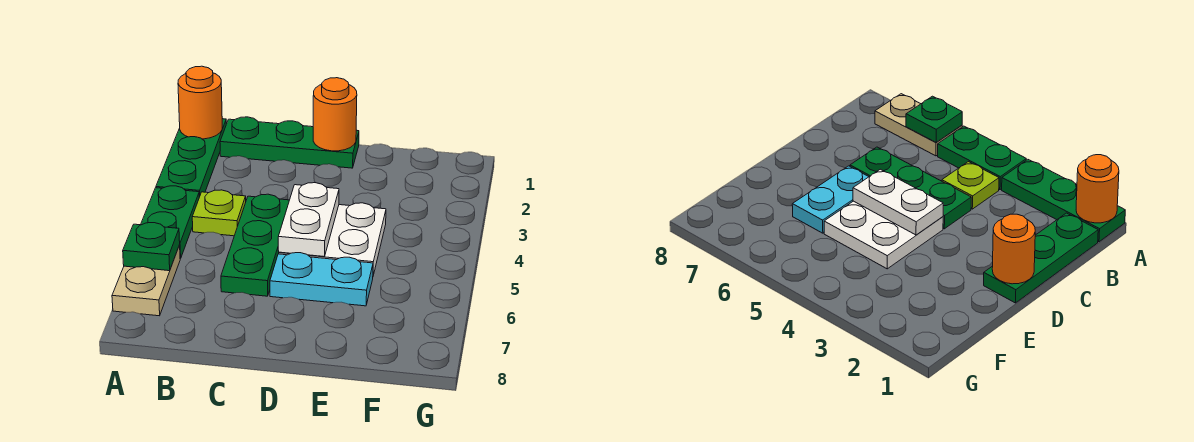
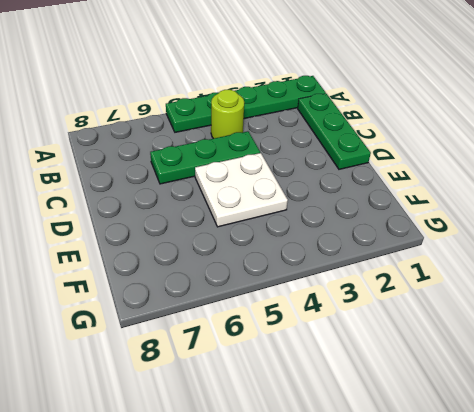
lime 1x1 round brick [211,90,244,139] -> lime 1x1 plate [192,190,246,236]
none -> tan 1x2 plate [112,245,180,316]
none -> cyan 1x2 plate [270,253,373,306]
none -> orange 1x1 round brick [178,66,222,139]

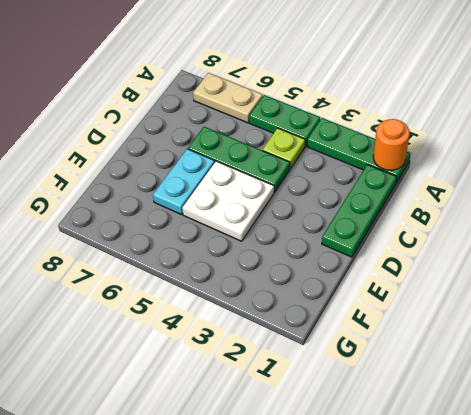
none -> green 1x1 plate [123,223,180,271]
none -> orange 1x1 round brick [313,78,357,151]
none -> white 1x2 plate [278,183,339,256]

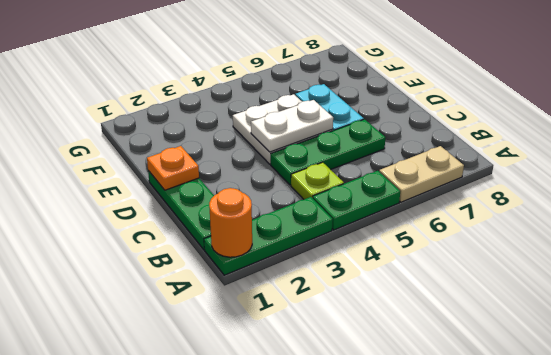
orange 1x1 plate [147,146,199,190] -> orange 1x1 round brick [313,78,357,151]
none -> green 1x1 plate [123,223,180,271]

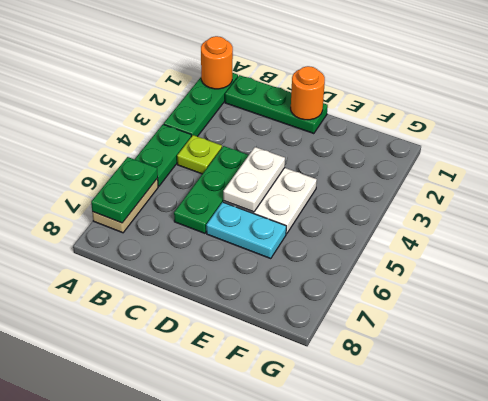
green 1x2 plate [91,157,158,223] -> green 1x1 plate [123,223,180,271]

